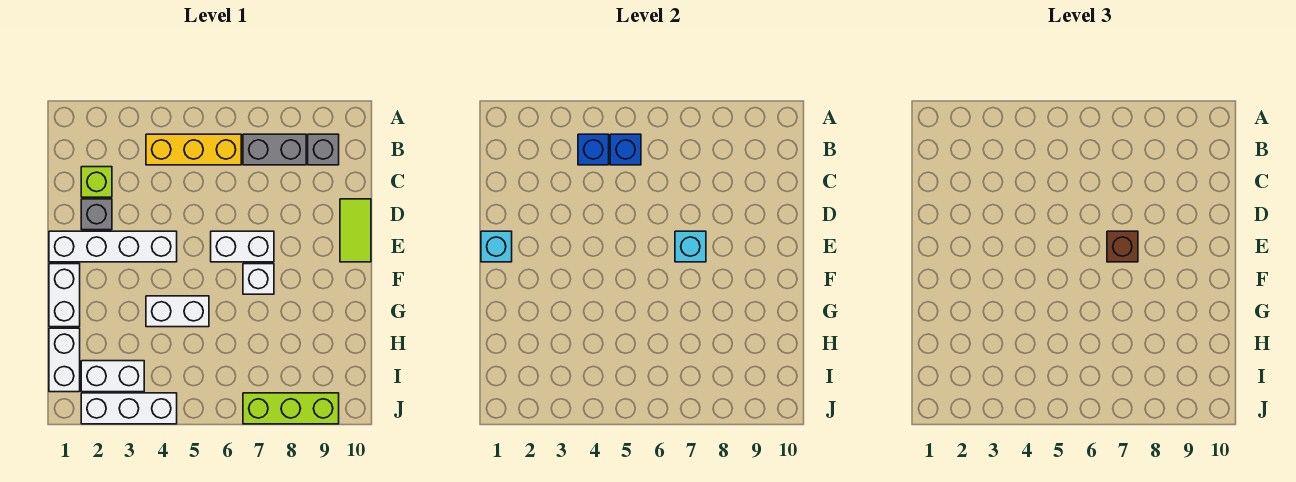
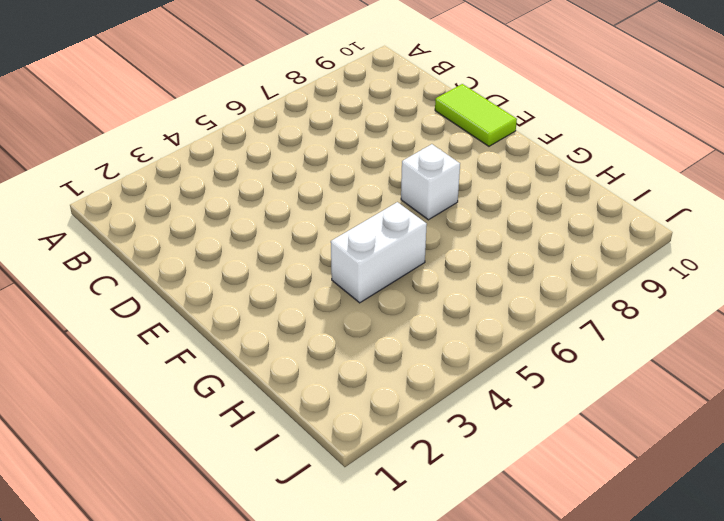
none -> yellow 1x3 brick [146,134,241,165]
none -> grey 1x2 brick [243,134,306,165]
none -> grey 1x1 brick [308,134,339,165]

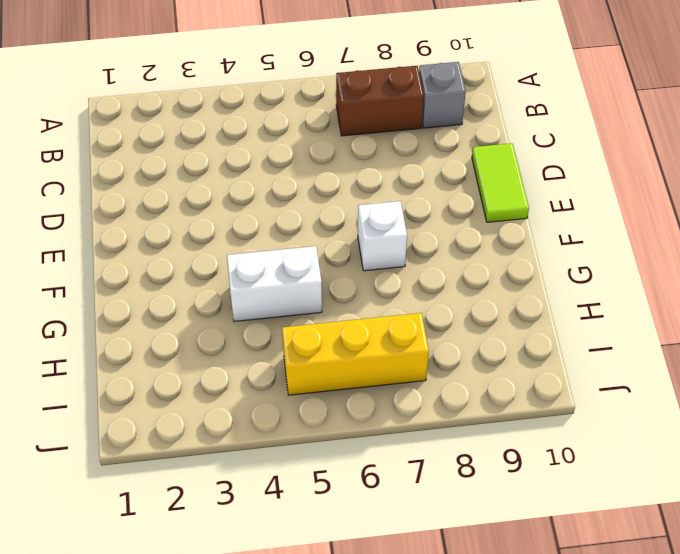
brown 1x2 brick [336,66,424,136] -> grey 1x2 brick [243,134,306,165]
yellow 1x3 brick [282,313,429,395] -> yellow 1x3 brick moved to [146,134,241,165]
none -> lime 1x1 brick [81,167,112,197]
none -> grey 1x1 brick [81,199,112,230]
none -> white 1x4 brick [49,231,177,262]

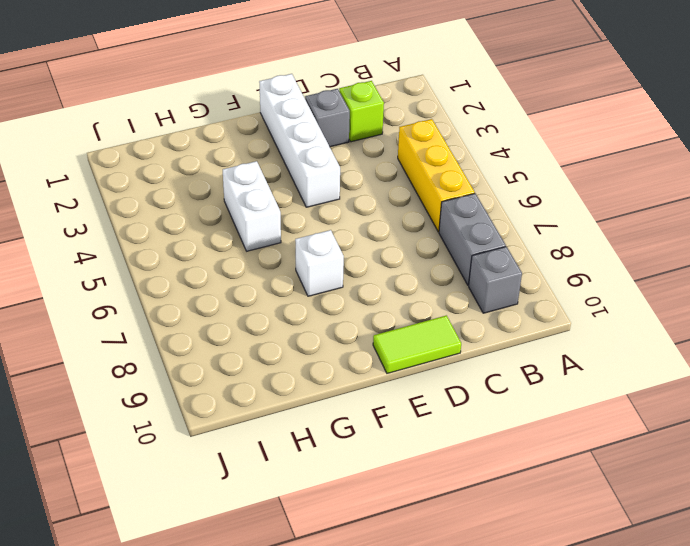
none -> white 1x2 brick [211,231,274,262]
none -> white 1x2 brick [49,264,80,327]
none -> white 1x2 brick [49,328,80,392]

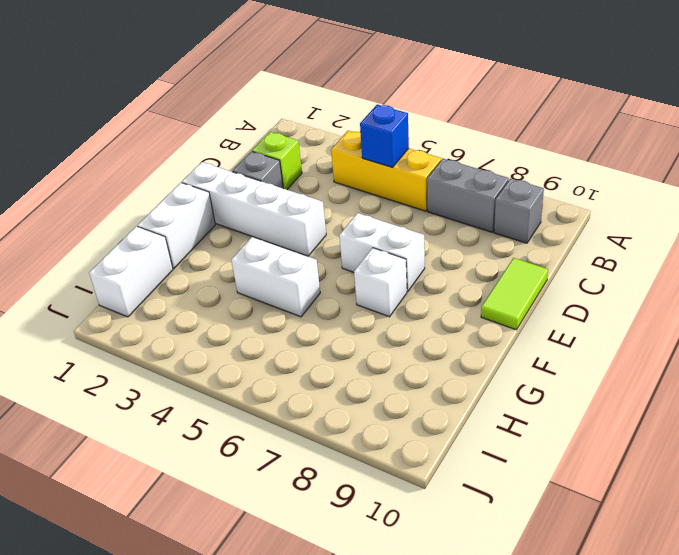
none -> white 1x2 brick [81,361,144,392]
none -> white 1x3 brick [81,393,177,424]
none -> lime 1x3 brick [243,393,339,424]

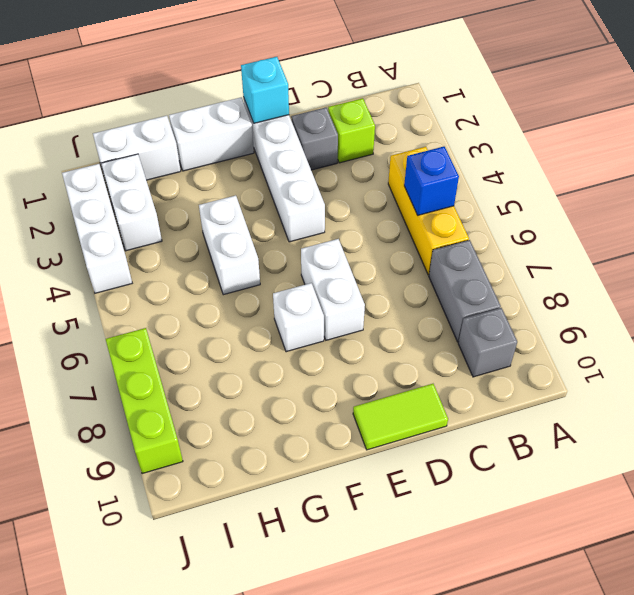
none -> blue 1x1 brick [578,134,609,165]
none -> cyan 1x1 brick [675,231,706,262]
none -> brown 1x1 brick [1107,231,1138,262]

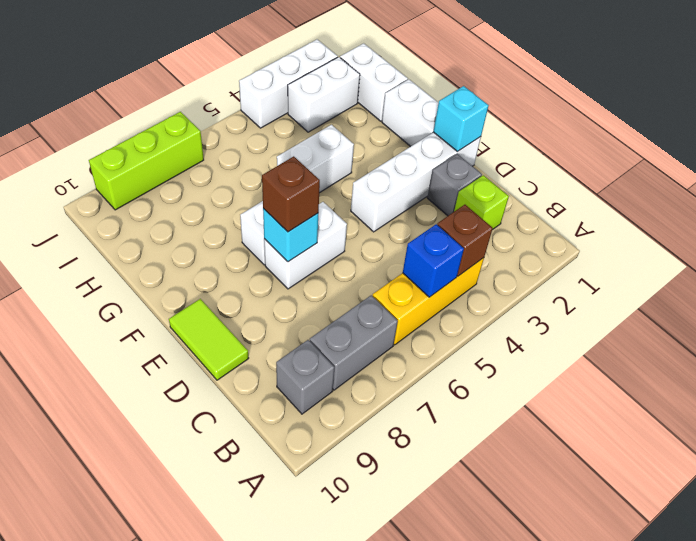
brown 1x1 brick [437,205,493,276] -> blue 1x1 brick [578,134,609,165]

